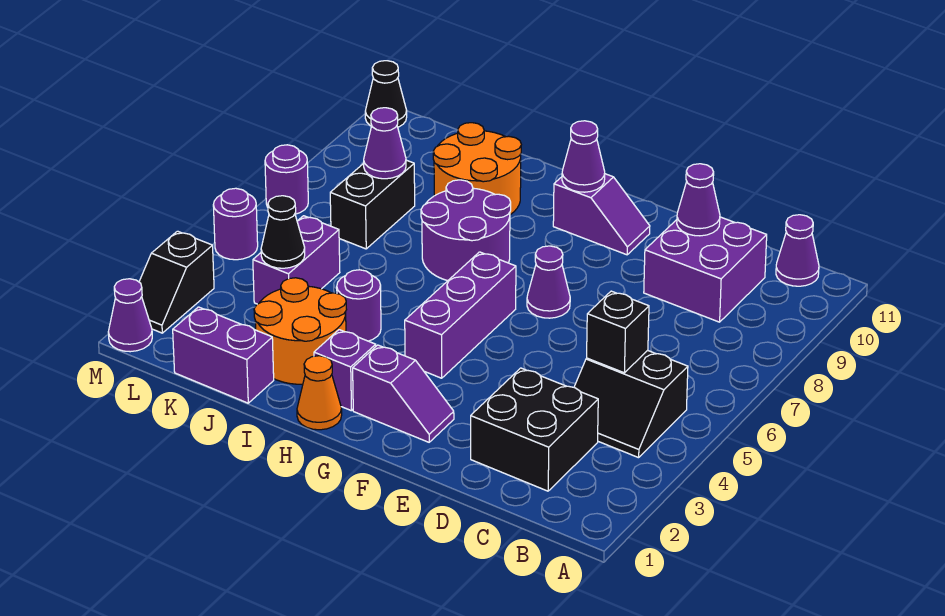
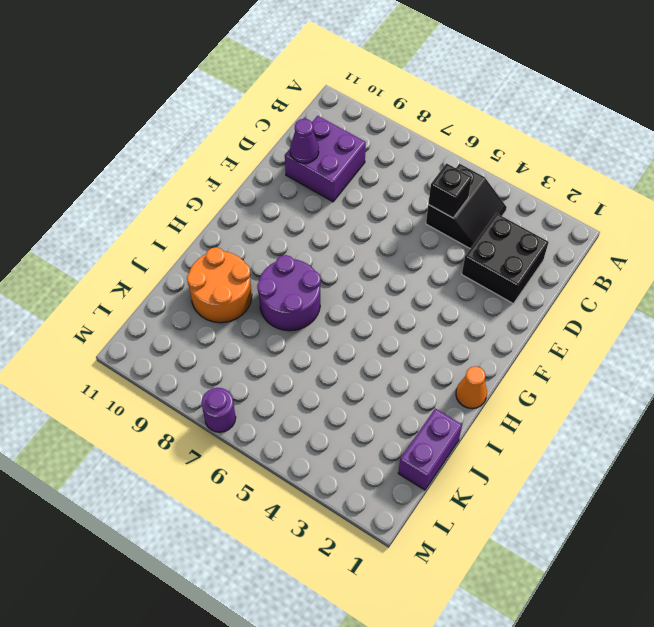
none -> purple 1x1 cone [776,215,819,286]
none -> purple 1x2 slope [353,345,454,442]
none -> purple 1x1 cone [527,246,570,318]

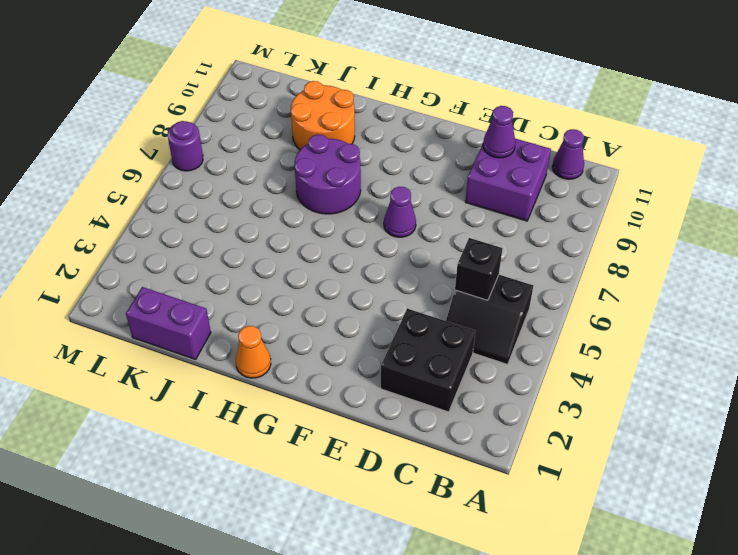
none -> purple 1x2 slope [353,345,454,442]
none -> purple 1x2 slope [553,174,650,255]
none -> purple 1x3 brick [405,252,516,378]

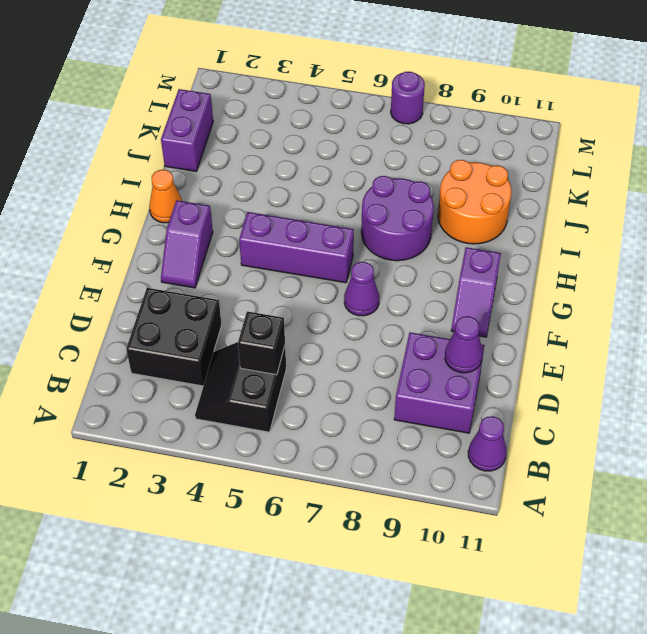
none -> purple 1x1 brick [314,330,376,411]
none -> orange 2x2 round brick [254,278,347,384]
none -> purple 1x1 round brick [337,270,381,341]

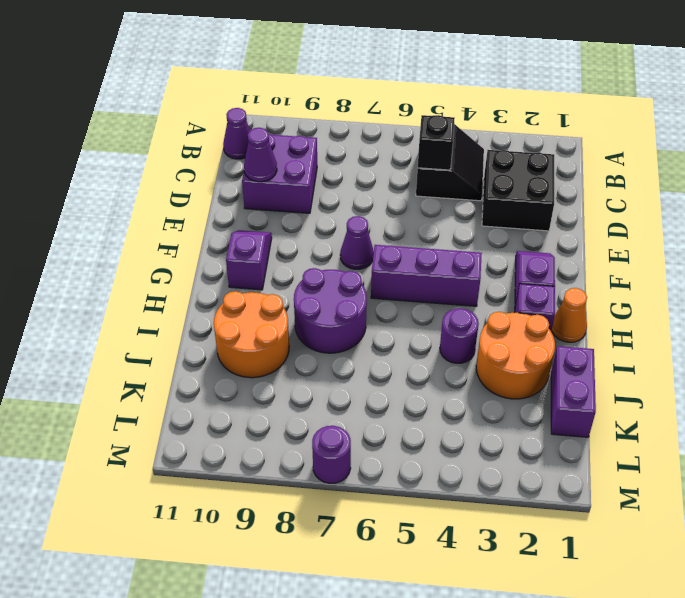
none -> purple 1x2 brick [253,216,340,304]
none -> black 1x2 brick [330,160,415,249]
none -> purple 1x1 cone [108,279,152,352]

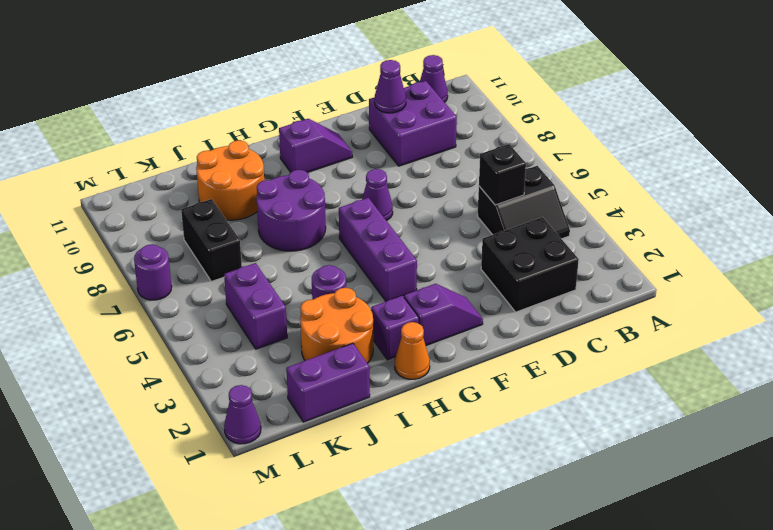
none -> black 1x2 slope [139,231,214,333]
none -> purple 1x1 round brick [213,188,258,260]
none -> black 1x1 cone [365,61,407,127]

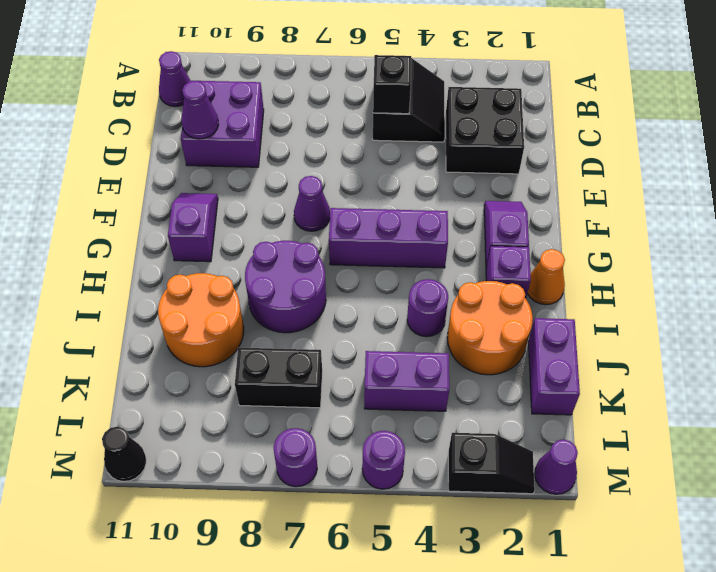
none -> purple 1x1 cone [562,121,605,192]
none -> black 1x1 cone [261,196,305,268]
none -> purple 1x1 cone [364,108,406,179]

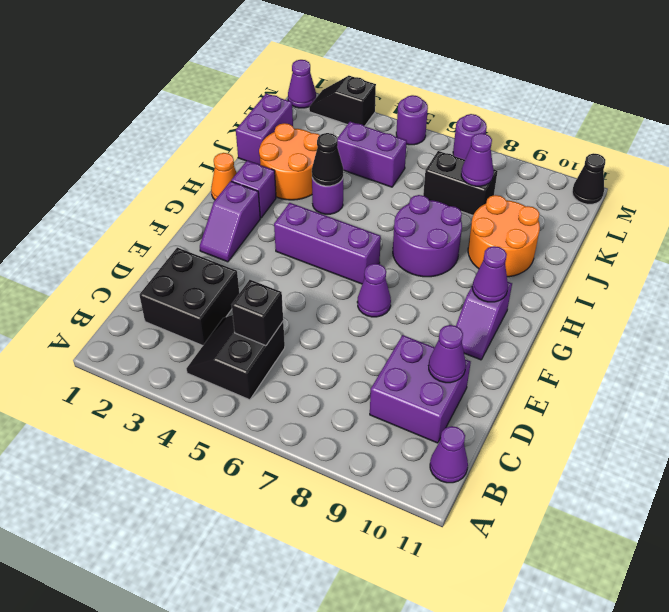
black 1x1 cone [312,133,343,186] -> black 1x1 cone moved to [261,196,305,268]

